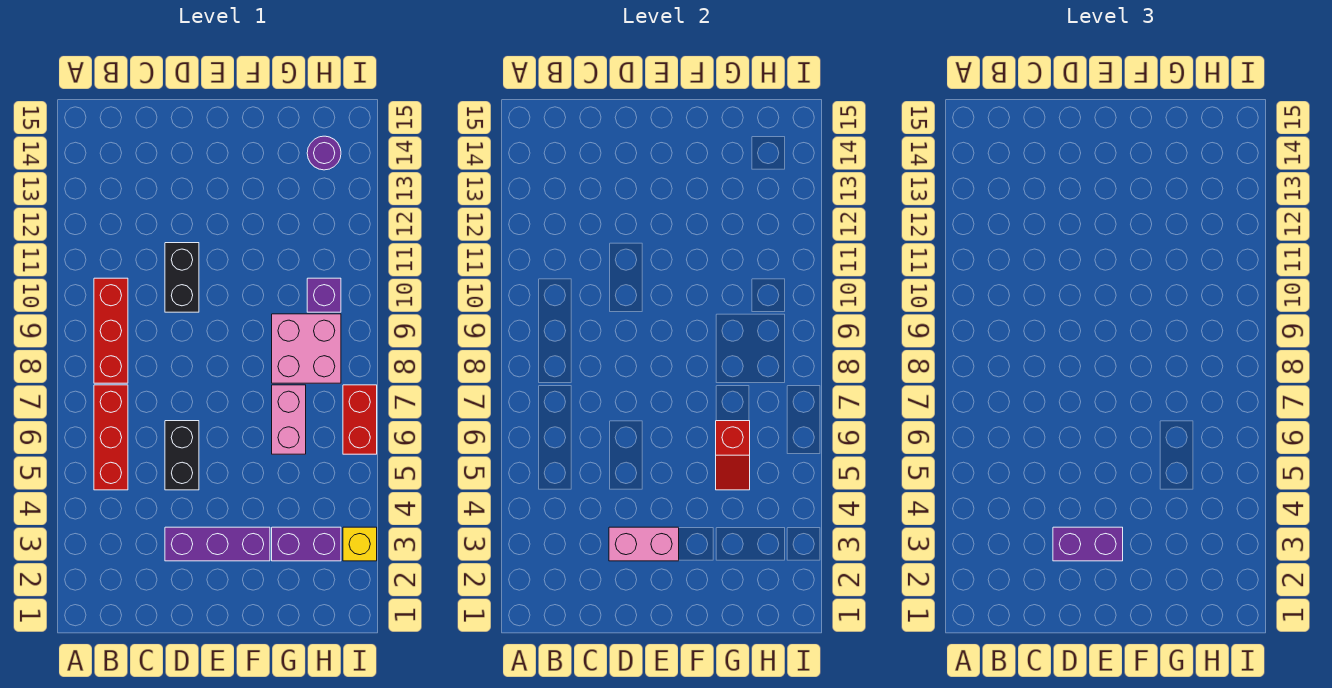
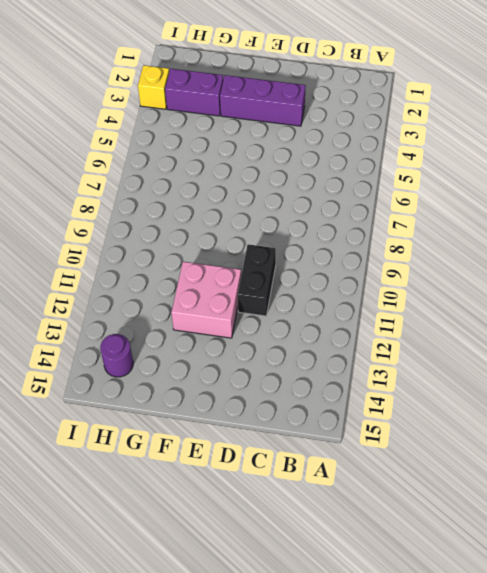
pink 2x2 brick [171,262,241,338] -> pink 2x2 brick moved to [272,314,341,383]
none -> red 1x3 brick [94,385,128,490]
none -> red 1x3 brick [94,278,128,383]
none -> black 1x2 brick [165,421,199,490]

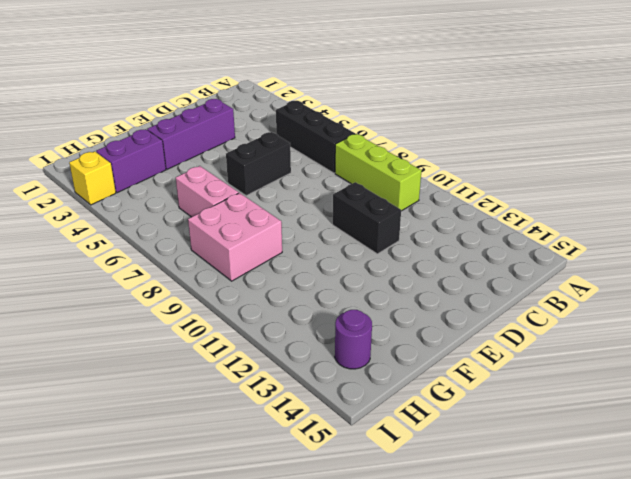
black 1x3 brick [276,101,355,173] -> red 1x3 brick [94,385,128,490]
lime 1x3 brick [335,134,422,211] -> red 1x3 brick [94,278,128,383]
black 1x2 brick [226,132,291,196] -> black 1x2 brick turned to [165,421,199,490]
none -> purple 1x1 brick [307,278,341,312]
none -> red 1x2 brick [343,385,377,454]
none -> pink 1x2 brick [609,527,679,561]

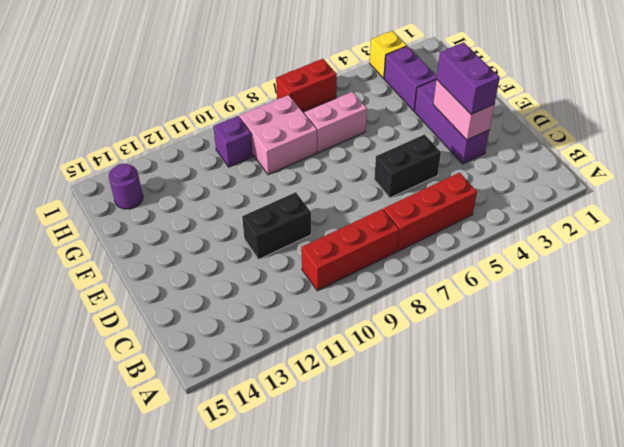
none -> red 1x2 slope [716,421,750,490]

